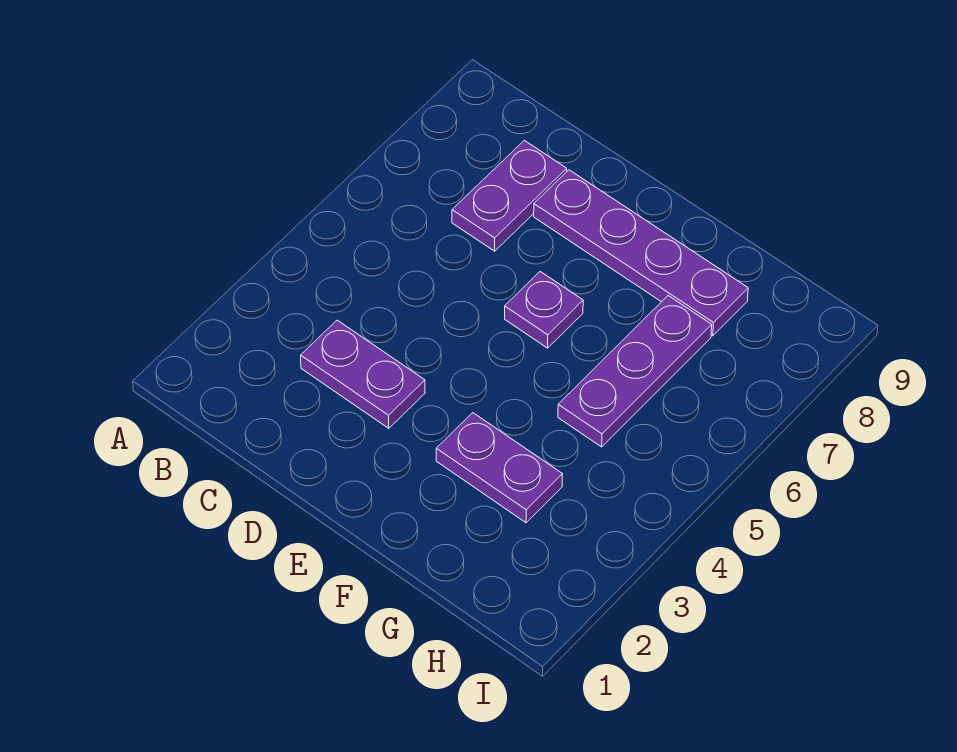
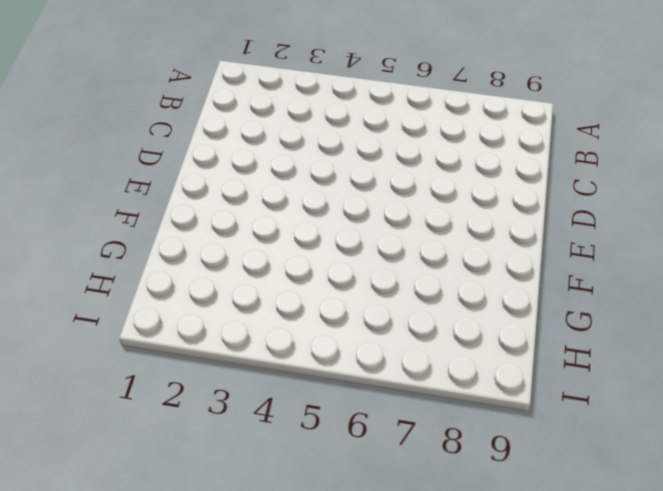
none -> purple 1x2 plate [301,320,425,428]
none -> purple 1x2 plate [452,140,567,251]

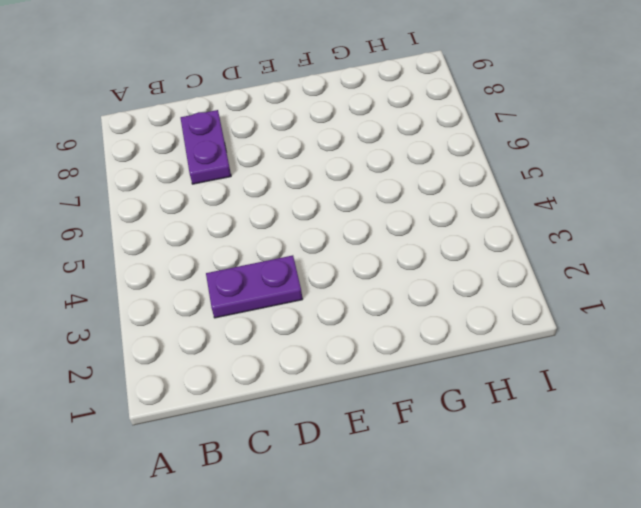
none -> purple 1x4 plate [534,170,748,336]
none -> purple 1x1 plate [505,272,583,348]

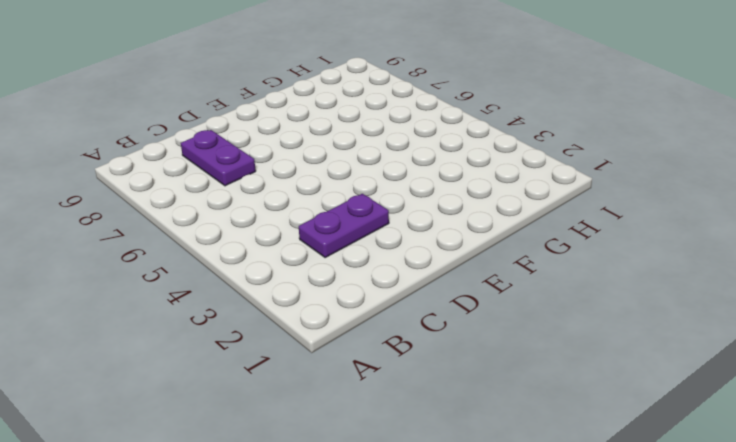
none -> purple 1x4 plate [534,170,748,336]
none -> purple 1x1 plate [505,272,583,348]

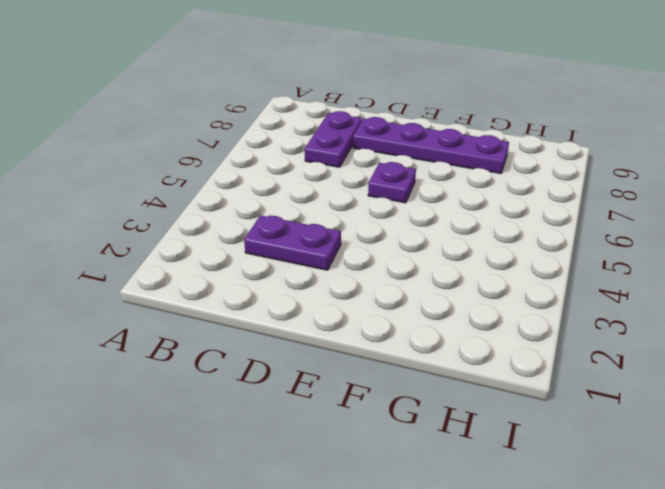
none -> purple 1x2 plate [436,413,563,523]
none -> purple 1x3 plate [558,296,712,447]

